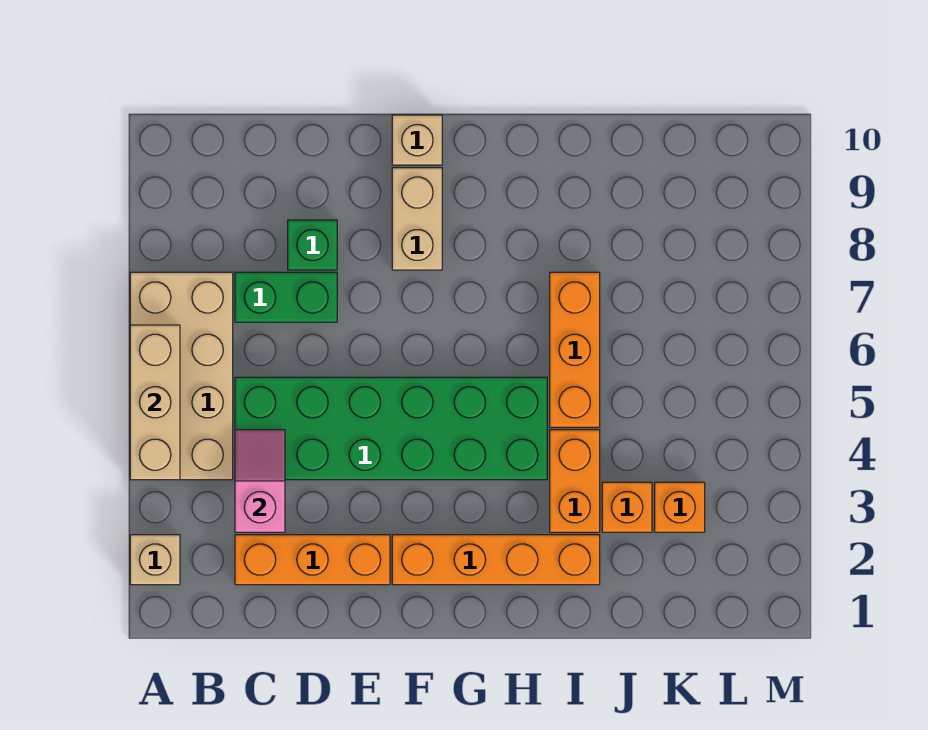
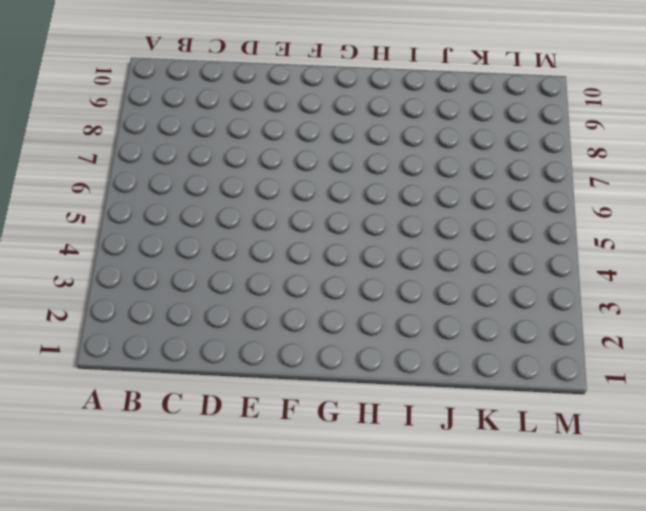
none -> tan 1x1 brick [130,535,180,585]
none -> tan 2x4 brick [130,272,233,480]
none -> orange 1x3 brick [235,535,390,585]

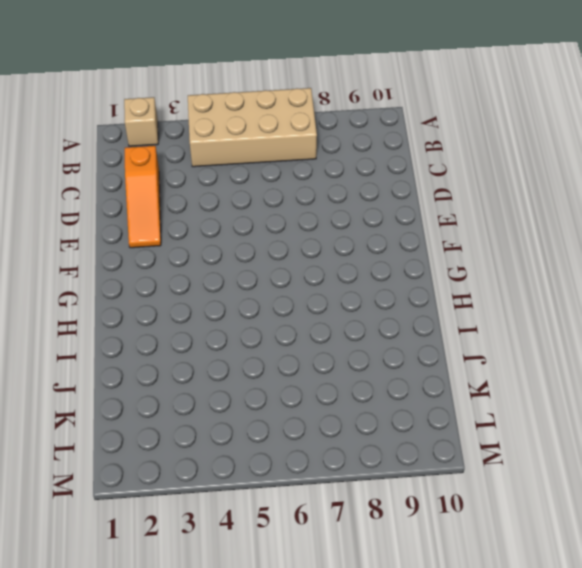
orange 1x3 slope [125,146,161,248] -> orange 1x3 brick [235,535,390,585]
none -> green 2x6 brick [235,377,547,480]
none -> green 1x2 brick [235,272,337,322]
none -> green 1x1 brick [288,220,337,270]

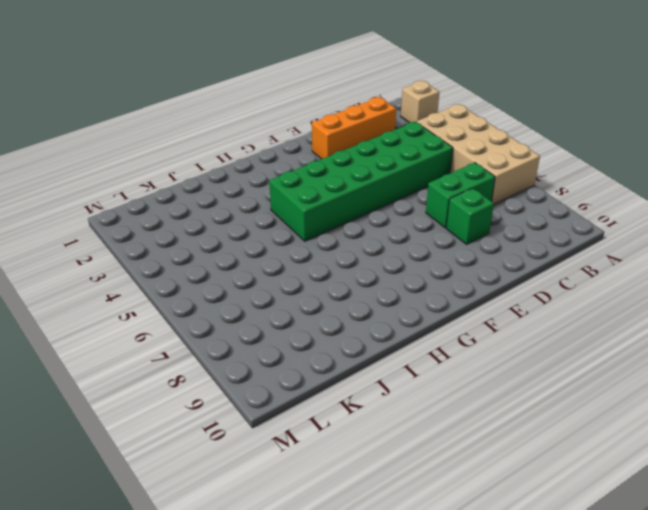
none -> orange 1x4 brick [392,535,600,585]
none -> tan 1x2 brick [392,168,442,270]
none -> tan 1x1 brick [392,115,442,165]

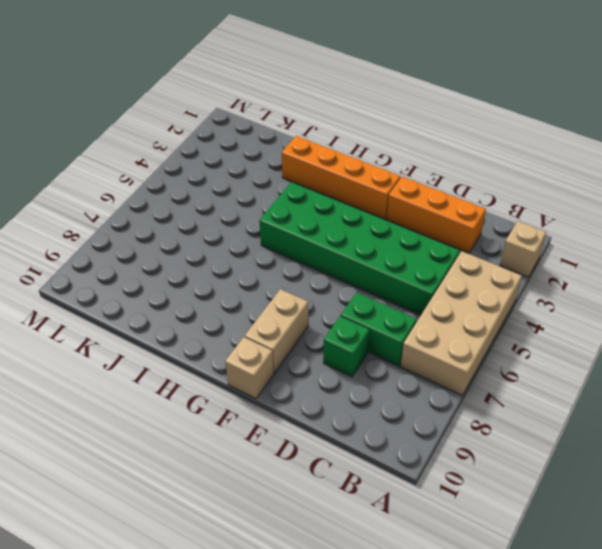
none -> orange 1x2 brick [550,430,600,532]
none -> orange 1x3 brick [550,272,600,427]
none -> orange 1x1 brick [602,482,652,532]

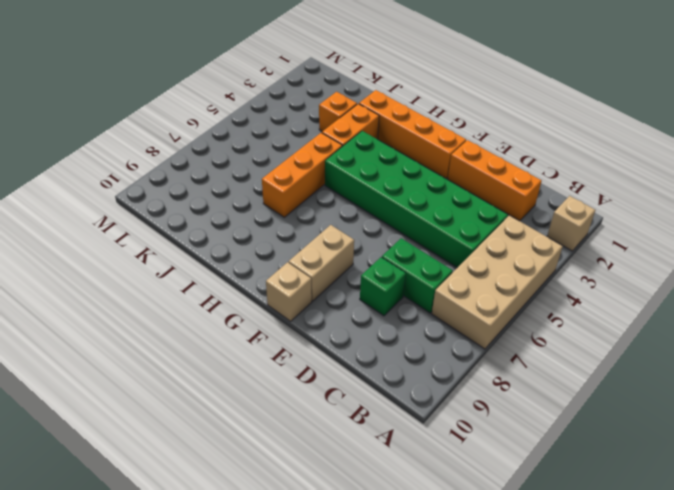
none -> orange 1x1 brick [655,482,705,532]
none -> tan 1x3 brick [130,325,180,480]
none -> pink 1x2 slope [235,430,285,532]

